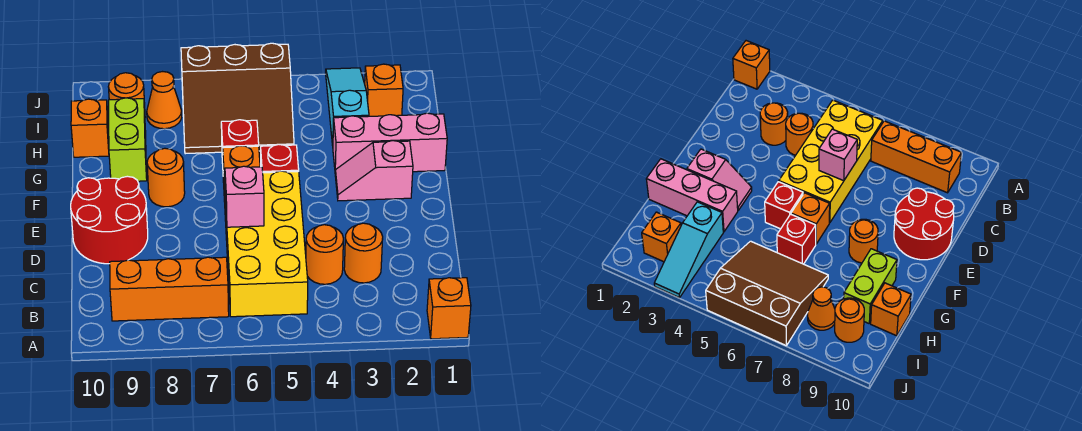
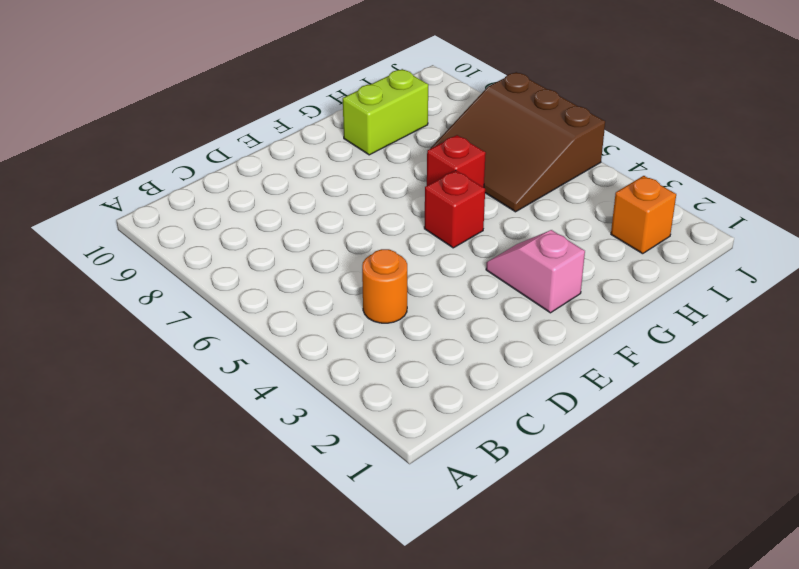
none -> orange 1x1 brick [427,278,471,339]
none -> yellow 2x4 brick [224,171,308,317]
none -> orange 1x3 brick [110,257,229,321]

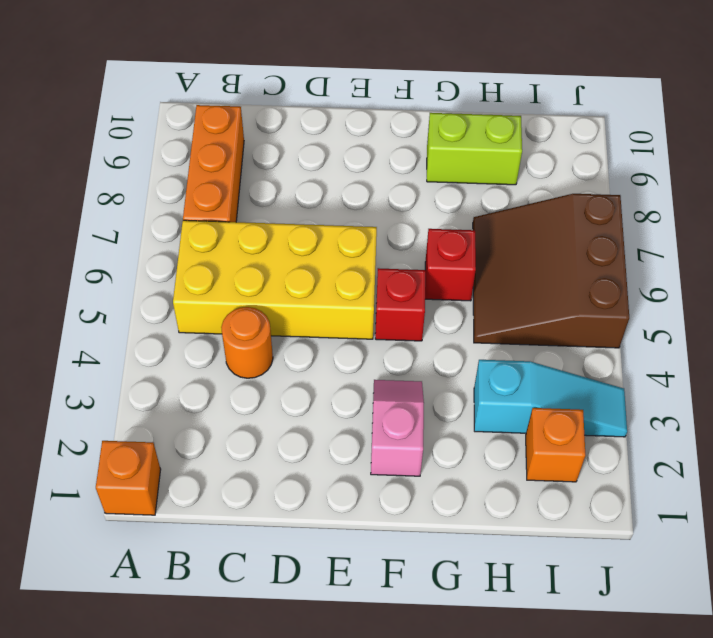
none -> orange 1x1 round brick [344,223,383,283]
none -> red 2x2 round brick [71,176,148,264]
none -> orange 1x1 brick [223,146,260,202]

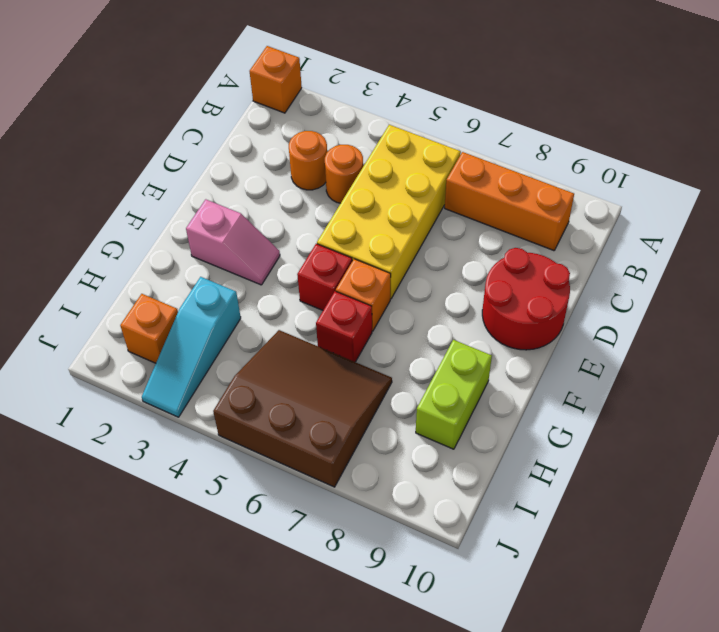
none -> orange 1x1 round brick [147,148,185,207]
none -> pink 1x3 brick [333,113,447,172]
none -> orange 1x1 brick [71,99,109,157]

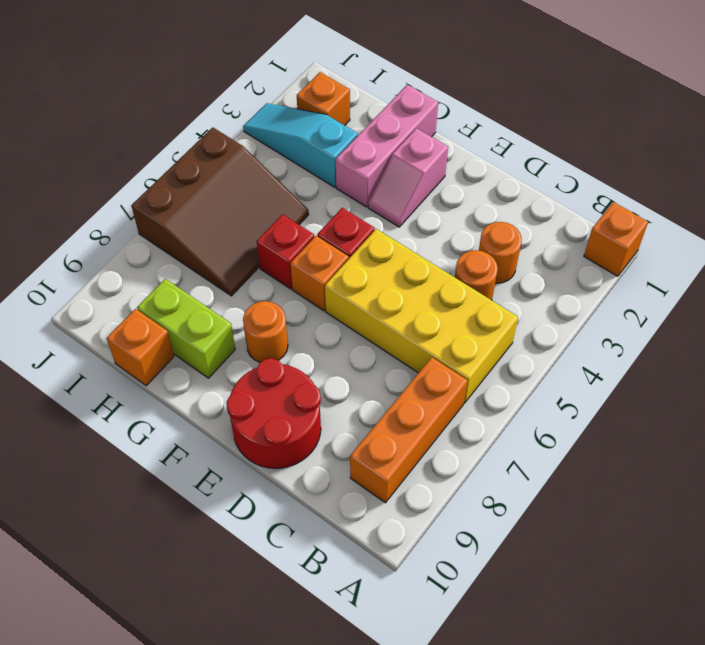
none -> orange 1x1 cone [147,72,182,129]
none -> orange 1x1 round brick [108,73,145,110]
none -> pink 1x1 brick [225,166,264,227]

